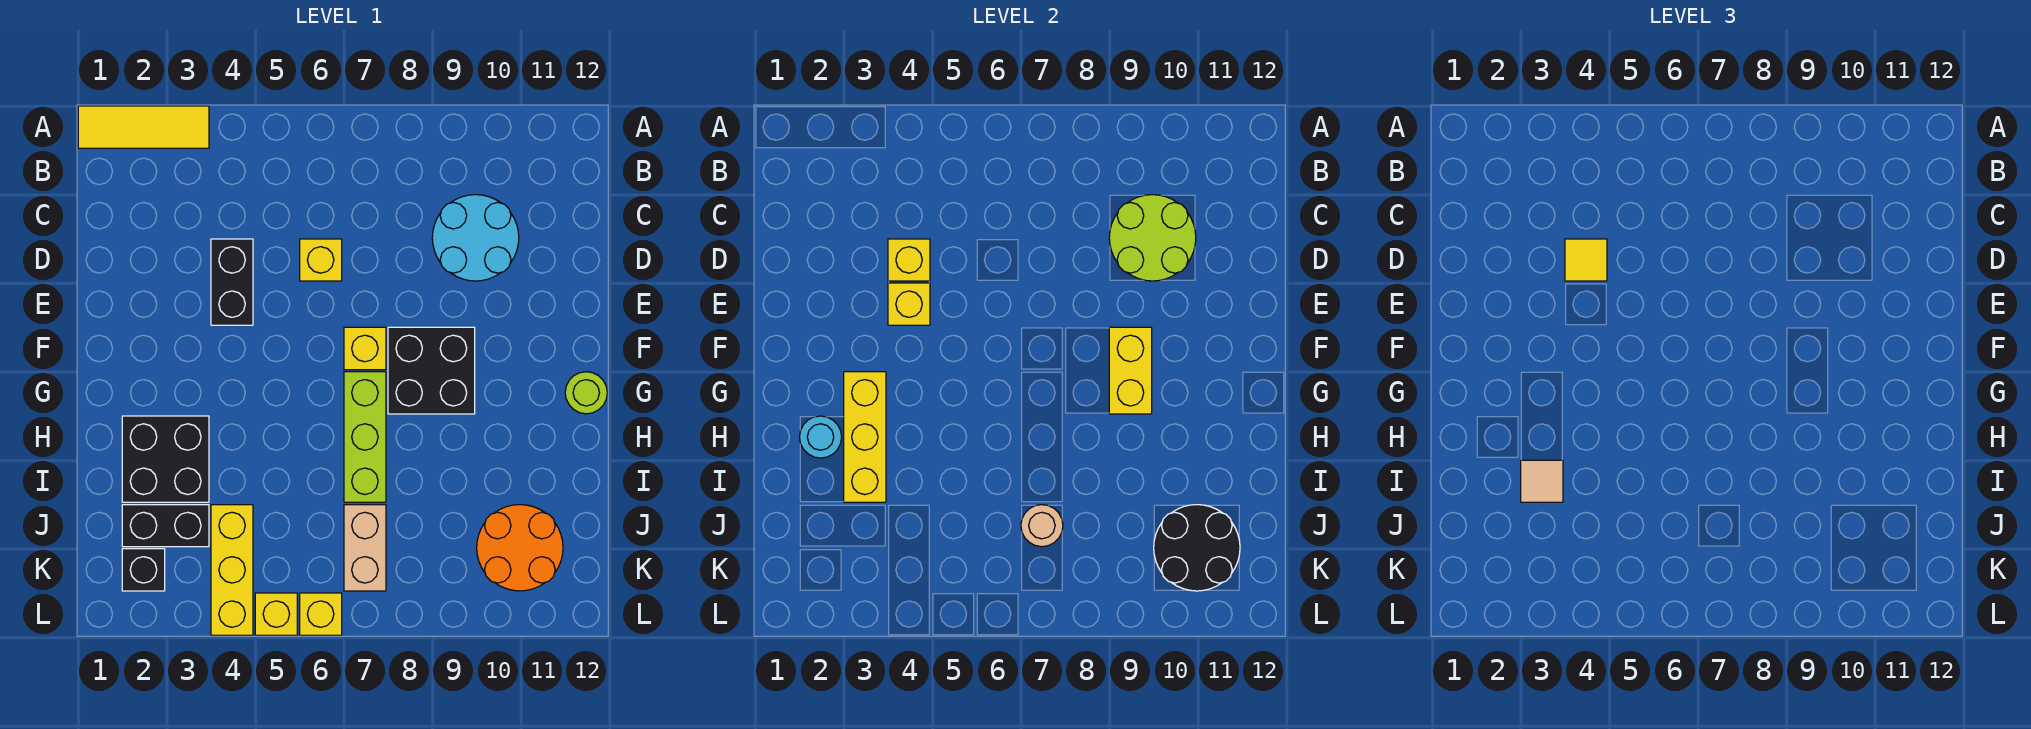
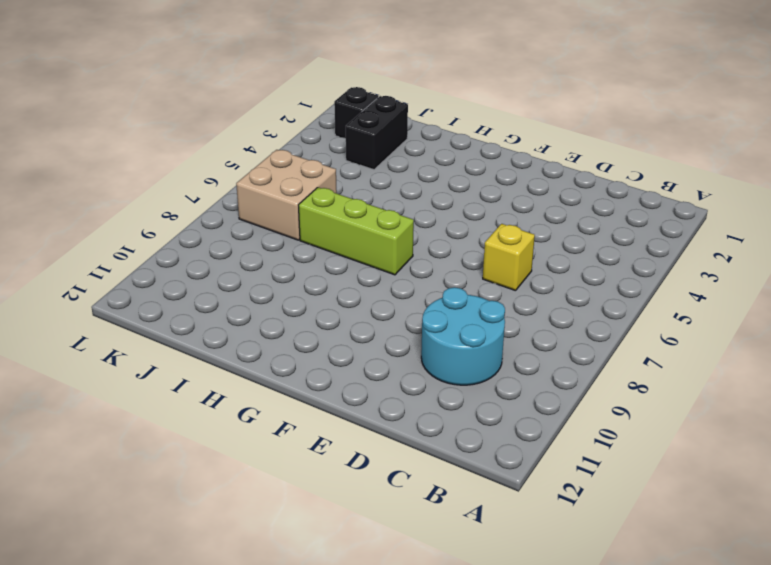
tan 2x2 brick [236,150,337,240] -> tan 1x2 brick [344,505,386,591]
none -> yellow 1x3 tile [78,106,209,148]
none -> black 1x2 brick [211,239,253,325]
none -> yellow 1x1 brick [344,327,386,370]

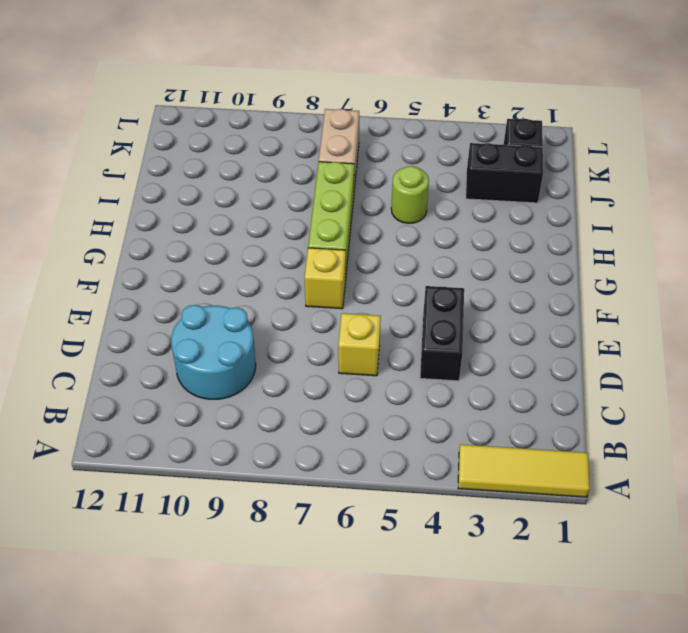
lime 1x1 round brick [391,166,429,223] -> lime 1x1 round brick moved to [565,372,607,414]
none -> black 2x2 brick [388,327,475,414]
none -> black 2x2 brick [122,416,209,502]
none -> yellow 1x3 brick [211,505,253,635]

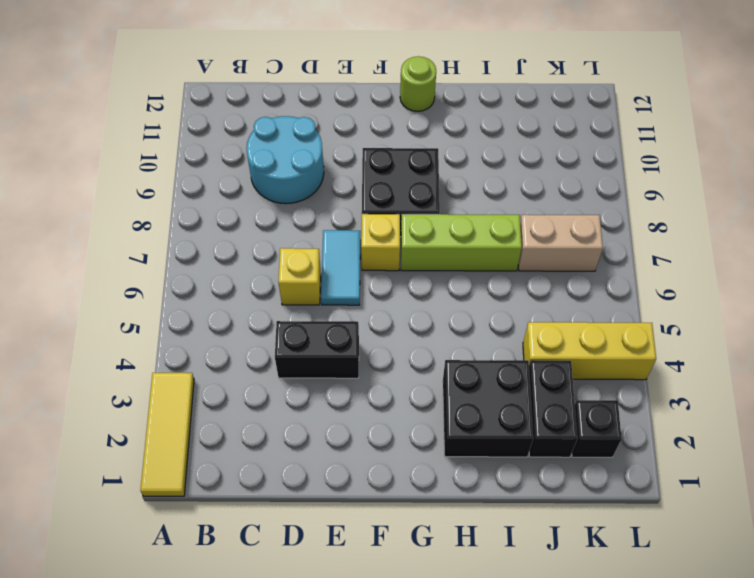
cyan 1x2 tile [321,230,360,305] -> none
none -> orange 2x2 round brick [477,505,563,591]
none -> yellow 1x1 brick [255,593,297,635]
none -> yellow 1x1 brick [300,593,342,635]

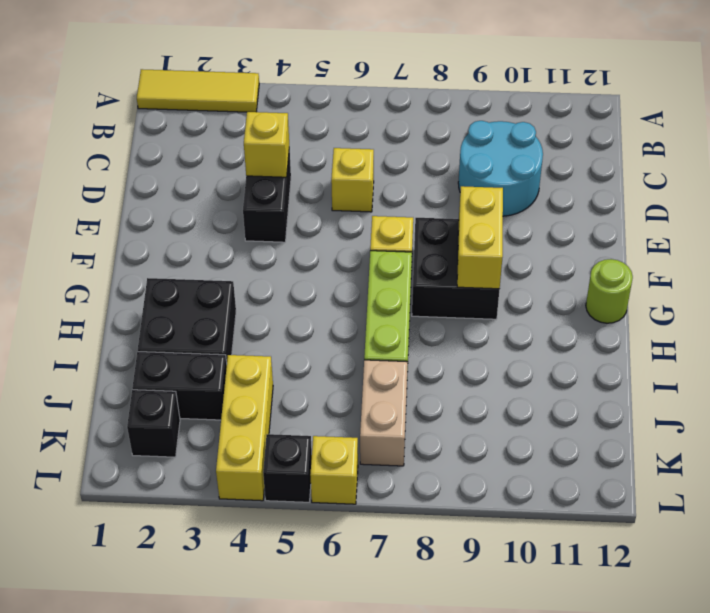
black 1x1 brick [263,434,312,502] -> yellow 1x1 brick [255,593,297,635]
none -> orange 2x2 round brick [477,505,563,591]
none -> lime 2x2 round brick [1109,195,1196,281]
none -> yellow 1x1 brick [888,283,930,325]

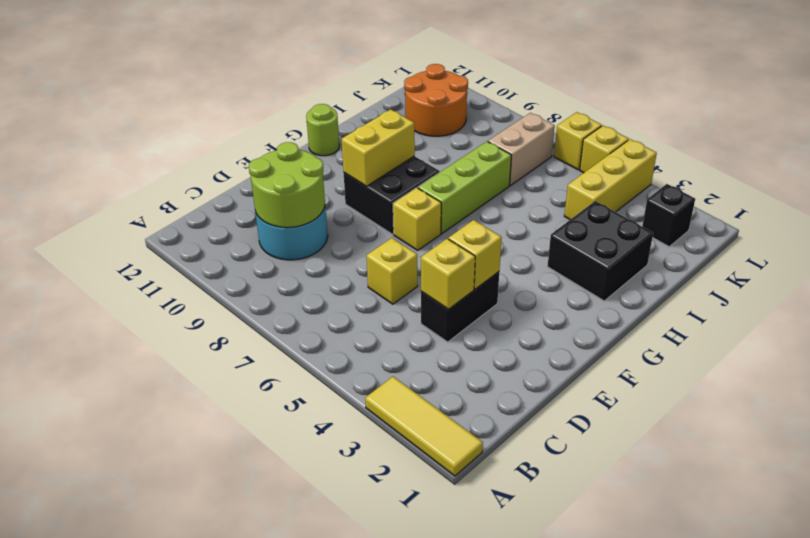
none -> black 1x2 brick [122,505,209,547]
none -> yellow 1x3 brick [844,372,886,502]
none -> cyan 1x1 round brick [800,416,842,458]

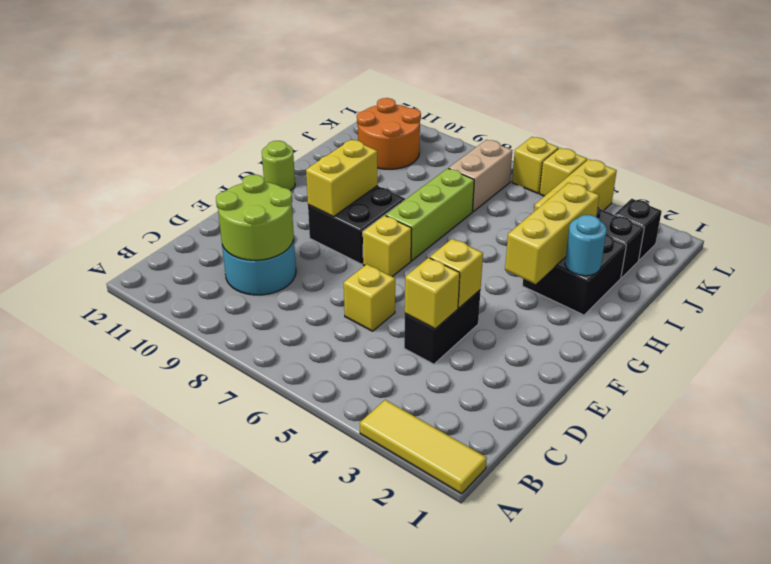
none -> tan 1x1 round brick [1021,505,1063,547]
none -> black 2x2 round brick [1154,505,1240,591]
none -> yellow 1x1 tile [1565,239,1607,281]

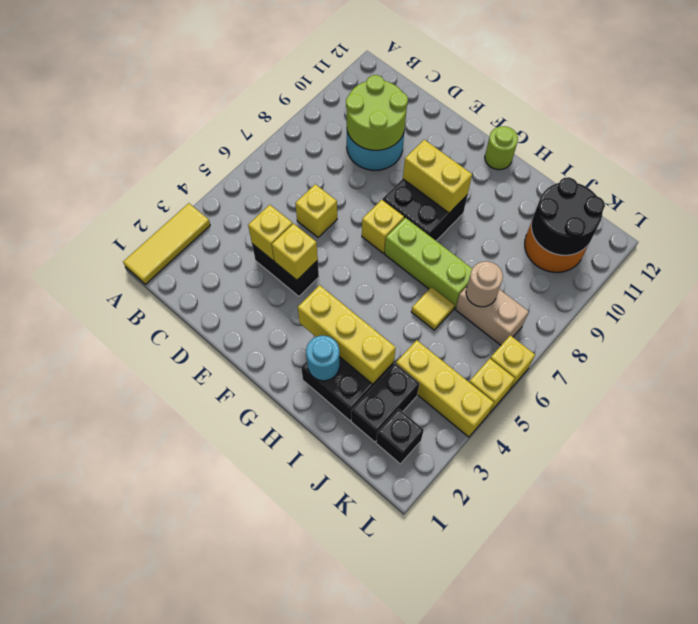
yellow 1x1 tile [411,287,454,330] -> yellow 1x1 tile moved to [1565,239,1607,281]
none -> tan 1x1 tile [1521,460,1563,502]

